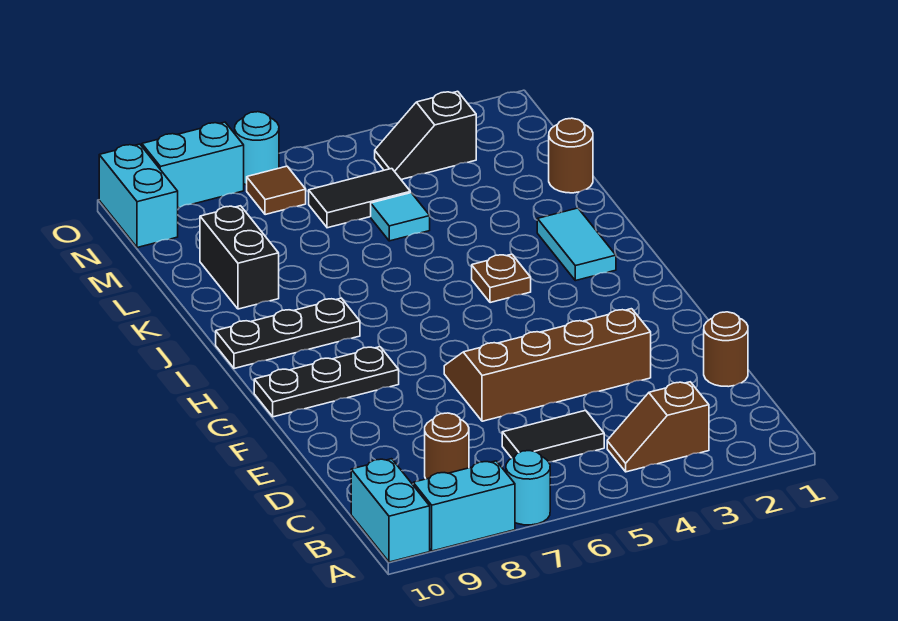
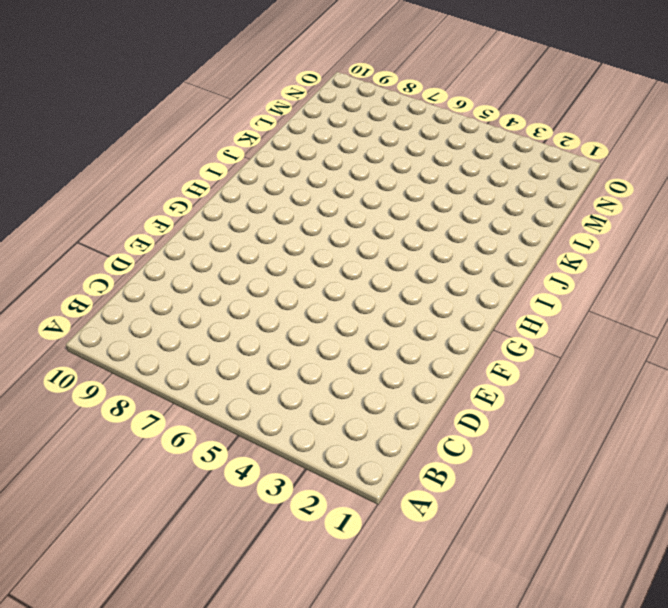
none -> cyan 1x1 round brick [506,451,550,525]
none -> cyan 1x2 brick [413,461,515,551]
none -> cyan 1x2 brick [351,459,430,562]

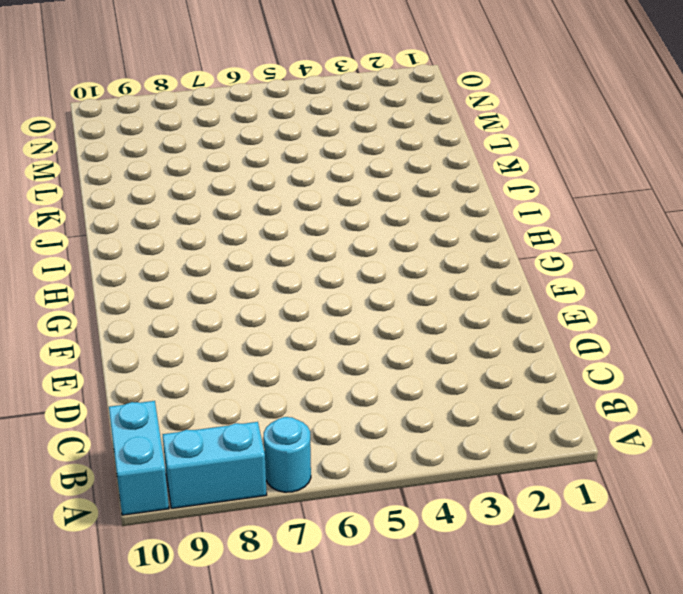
none -> brown 1x2 slope [607,382,709,472]
none -> black 1x2 tile [502,410,604,462]
none -> brown 1x1 round brick [425,413,469,479]

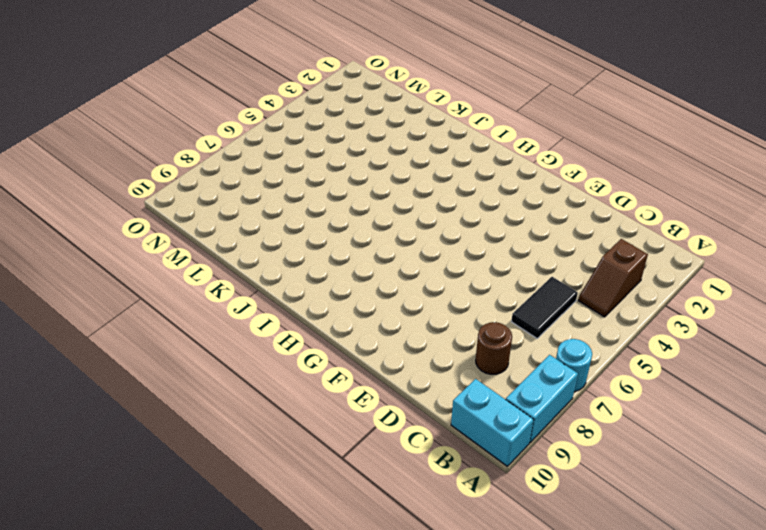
none -> brown 1x1 round brick [704,312,748,387]
none -> brown 2x4 slope [444,309,651,421]
none -> black 1x3 plate [254,347,399,417]

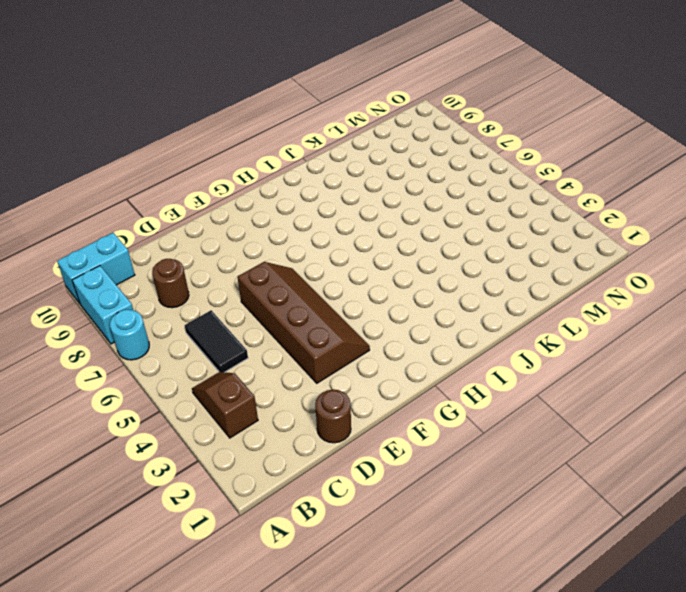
none -> black 1x3 plate [254,347,399,417]
none -> cyan 1x2 tile [537,208,616,281]
none -> brown 1x1 plate [472,254,531,303]

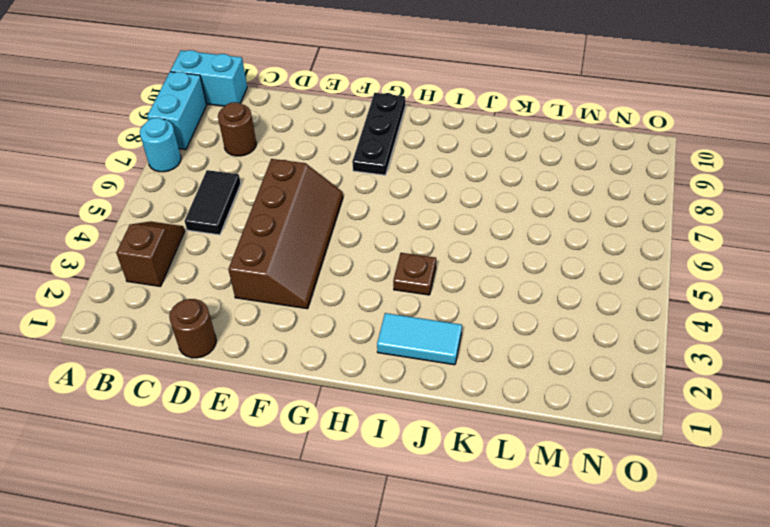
none -> black 1x3 plate [216,298,360,368]
none -> black 1x2 brick [200,206,279,309]
none -> brown 1x1 round brick [549,118,593,193]

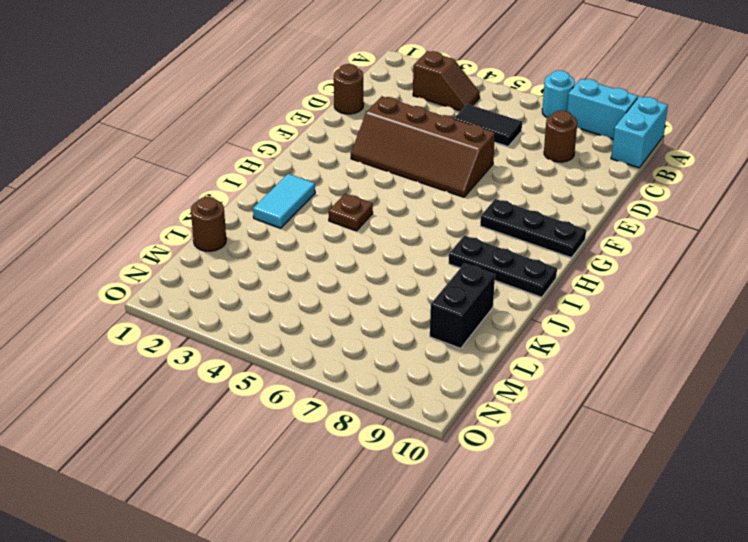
none -> cyan 1x1 tile [371,193,430,241]
none -> black 1x2 tile [309,169,410,228]
none -> black 1x2 slope [375,91,476,180]

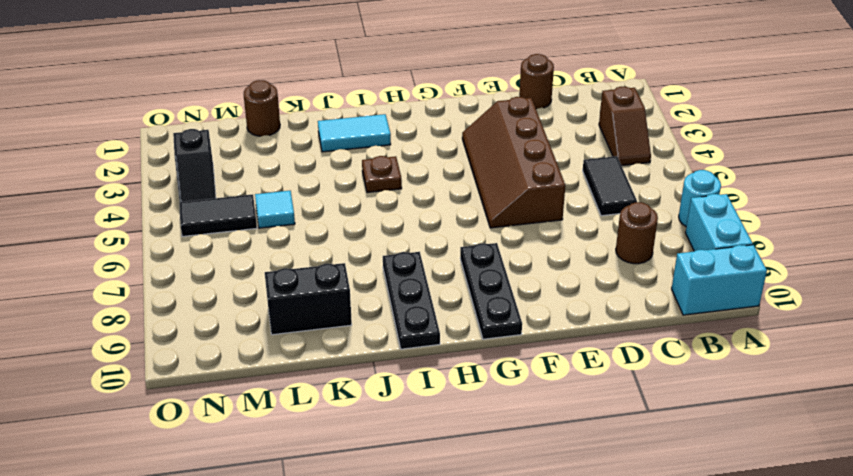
black 1x2 tile [179,194,257,237] -> black 1x2 tile turned to [309,169,410,228]
none -> brown 1x1 tile [247,166,306,215]
none -> cyan 1x2 brick [99,144,178,248]
none -> cyan 1x1 round brick [235,112,279,185]

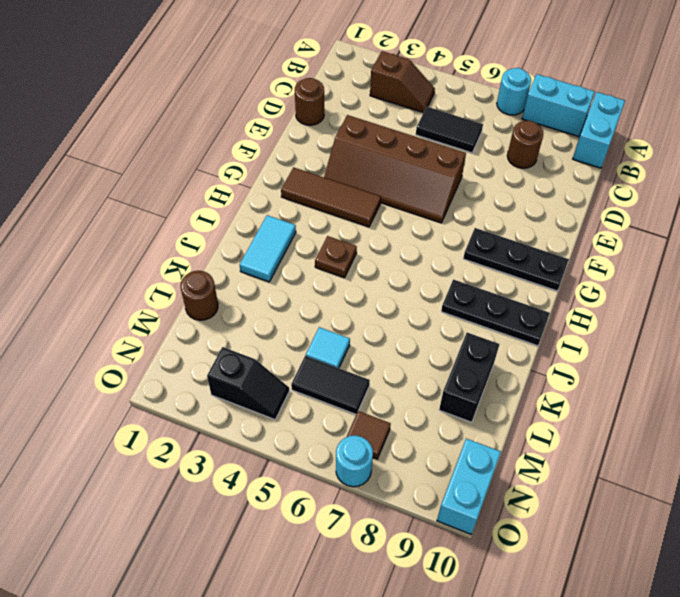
brown 1x3 tile [281,167,381,227] -> none
none -> cyan 1x2 brick [142,122,244,208]

